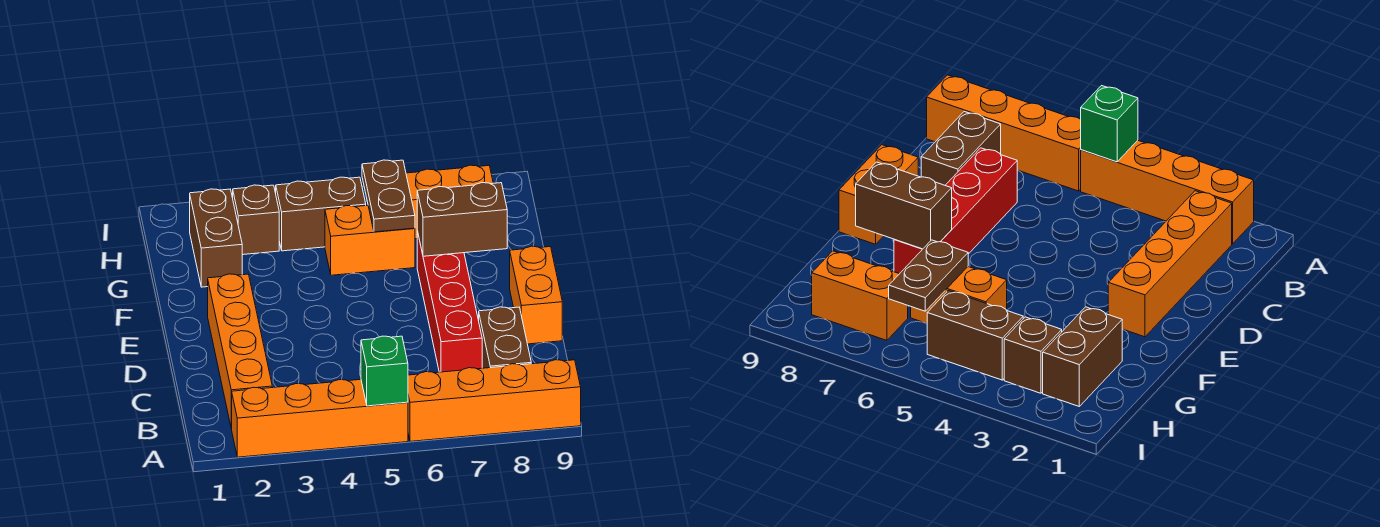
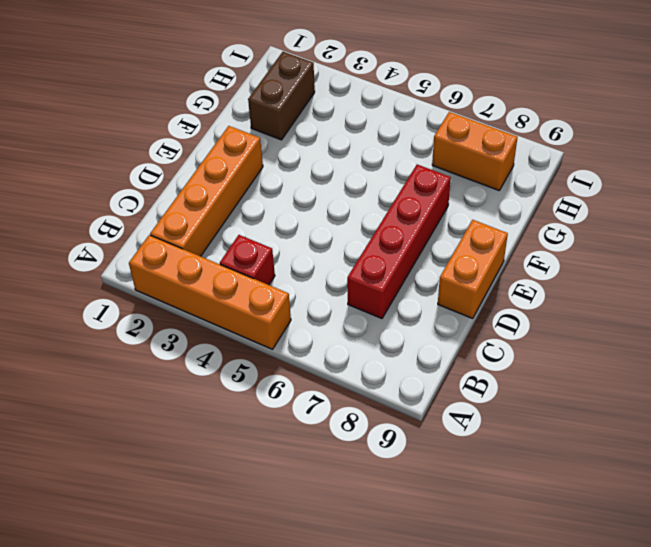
red 1x1 brick [220,235,275,285] -> none
none -> orange 1x4 brick [408,360,581,441]
none -> brown 1x2 brick [479,307,531,368]
none -> orange 1x2 brick [325,205,415,275]

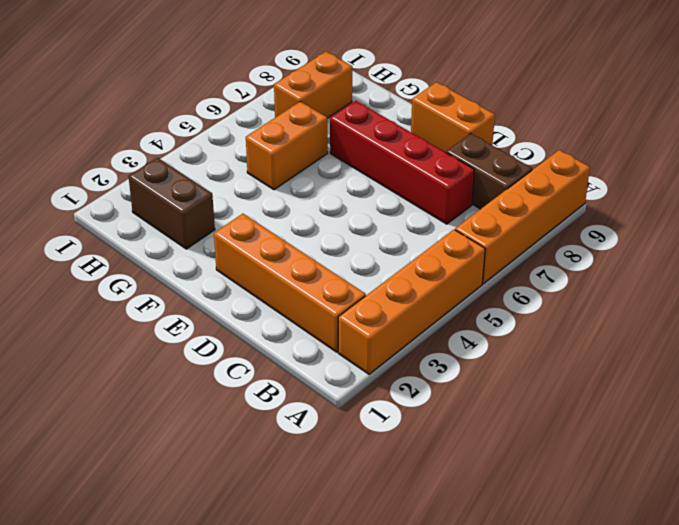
none -> brown 1x1 brick [233,185,279,255]
none -> brown 1x2 brick [276,177,366,251]
none -> green 1x1 brick [361,336,408,406]

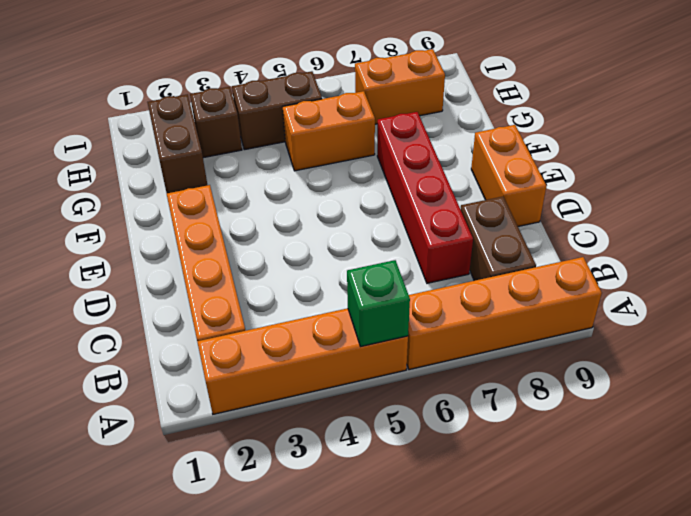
none -> brown 1x2 brick [417,183,507,256]
none -> brown 1x2 plate [362,160,415,232]

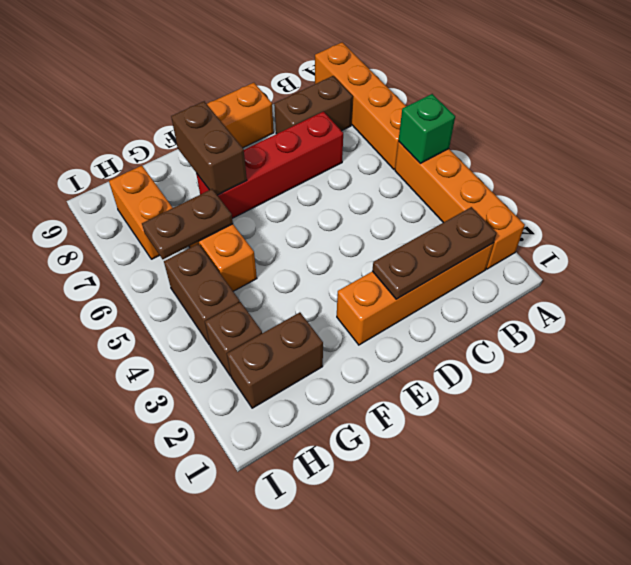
brown 1x3 plate [372,207,497,299] -> none

